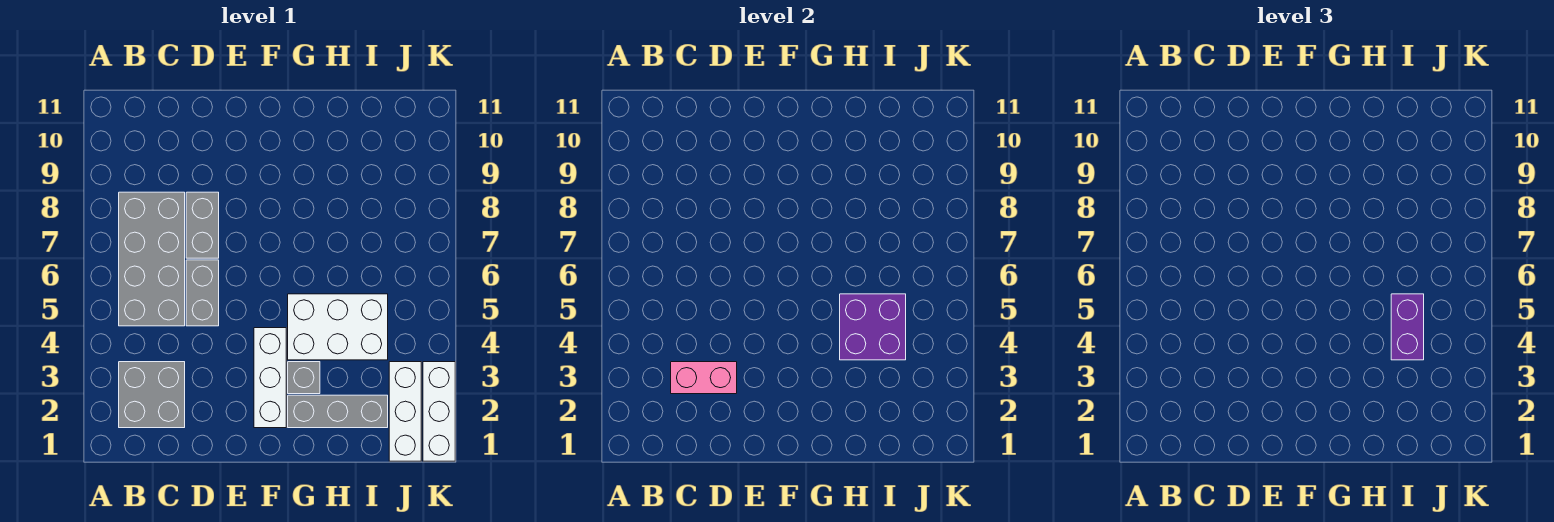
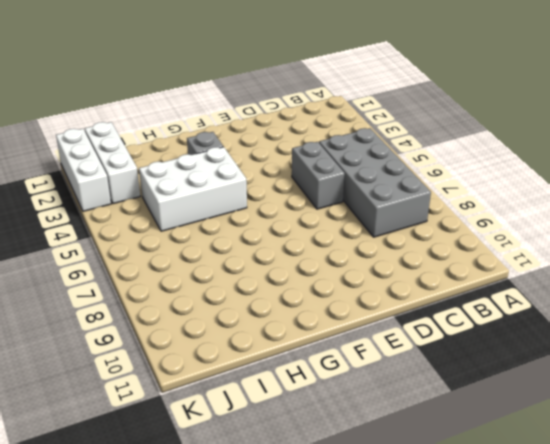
none -> grey 2x2 brick [119,362,185,428]
none -> grey 1x2 brick [186,192,219,258]
none -> white 1x3 brick [254,328,286,428]

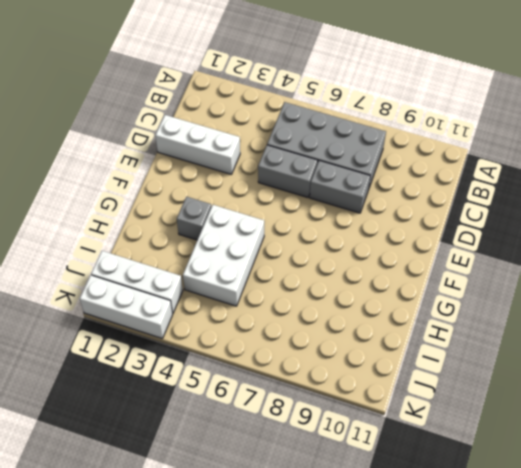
white 1x3 brick [155,115,240,174] -> white 1x3 brick moved to [254,328,286,428]
none -> grey 2x2 brick [119,362,185,428]
none -> grey 1x3 brick [288,395,388,428]
none -> pink 1x2 brick [671,362,737,394]

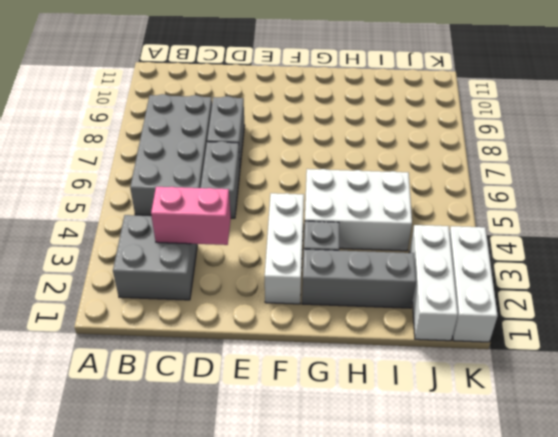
none -> purple 2x2 brick [840,294,906,360]
none -> purple 1x2 brick [1391,294,1424,360]

